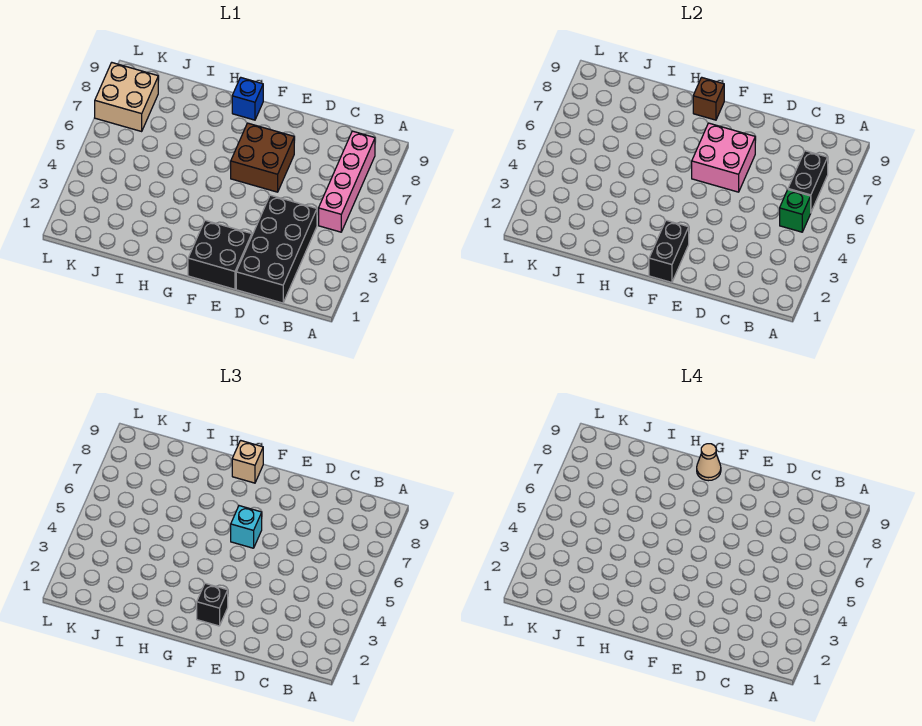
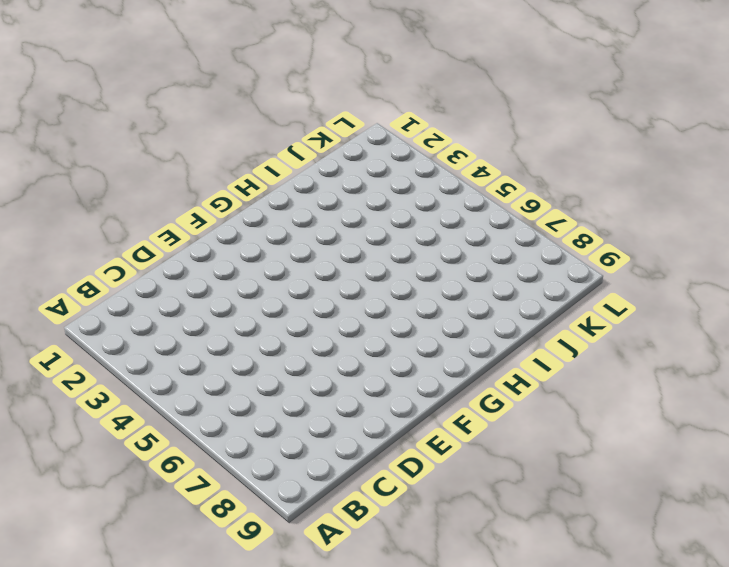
none -> pink 1x4 brick [319,131,375,232]
none -> black 2x4 brick [236,195,317,303]
none -> black 2x2 brick [188,220,252,289]

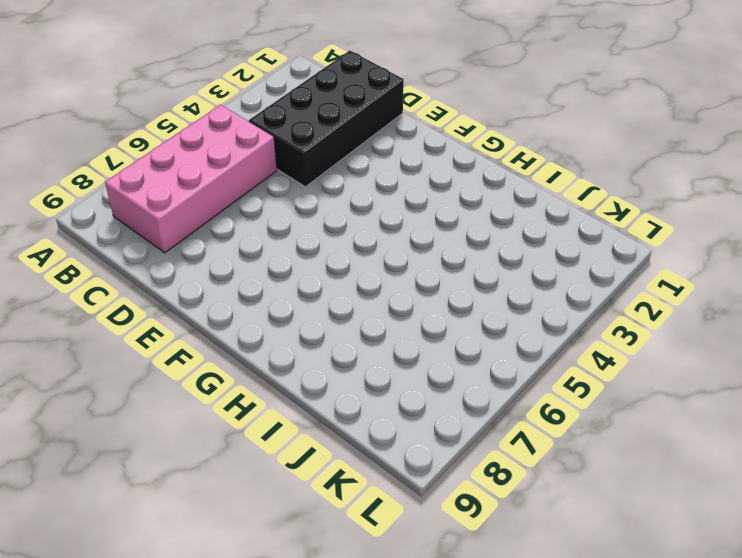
pink 2x4 brick [105,105,277,253] -> pink 1x4 brick [319,131,375,232]
none -> black 2x2 brick [188,220,252,289]
none -> brown 2x2 brick [231,123,294,192]
none -> blue 1x1 brick [232,77,263,120]

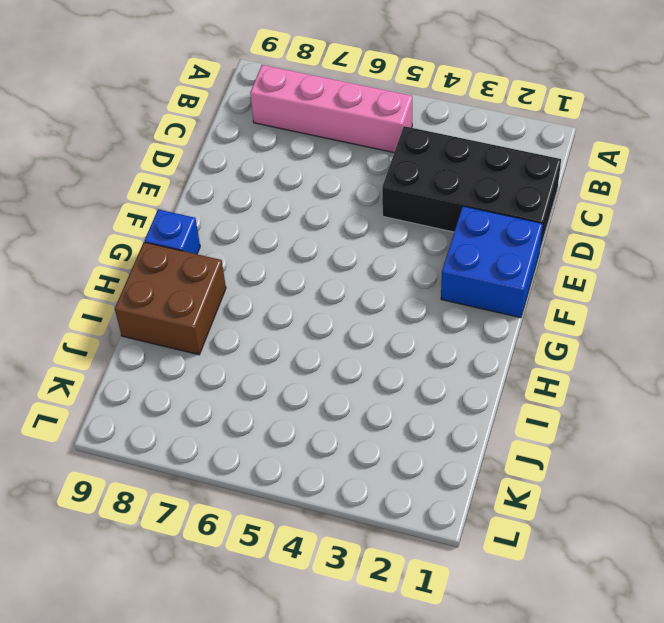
blue 2x2 brick [441,206,543,318] -> black 2x2 brick [188,220,252,289]
brown 2x2 brick [115,242,226,355] -> brown 2x2 brick moved to [231,123,294,192]
none -> tan 2x2 brick [95,63,158,131]
none -> green 1x1 brick [780,190,811,232]
none -> black 1x2 brick [788,151,828,212]

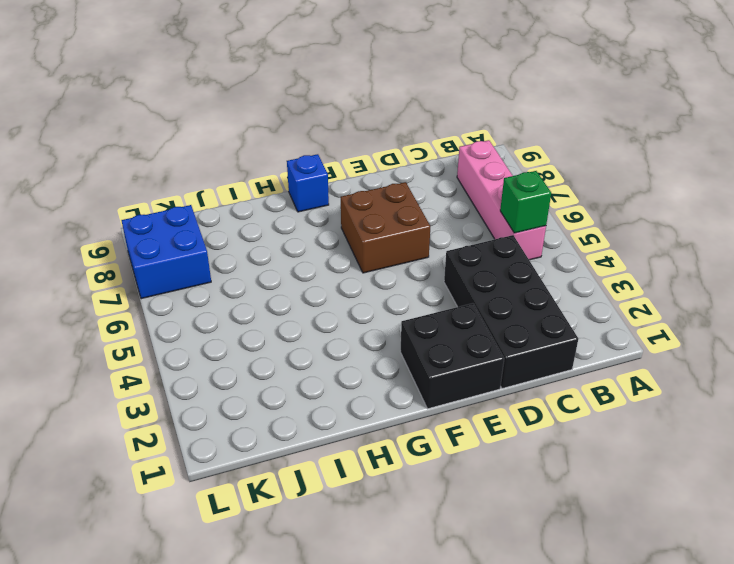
blue 2x2 brick [121,205,211,299] -> tan 2x2 brick [95,63,158,131]
none -> black 1x2 brick [788,151,828,212]
none -> pink 2x2 brick [692,123,755,192]
none -> black 1x2 brick [649,220,689,282]

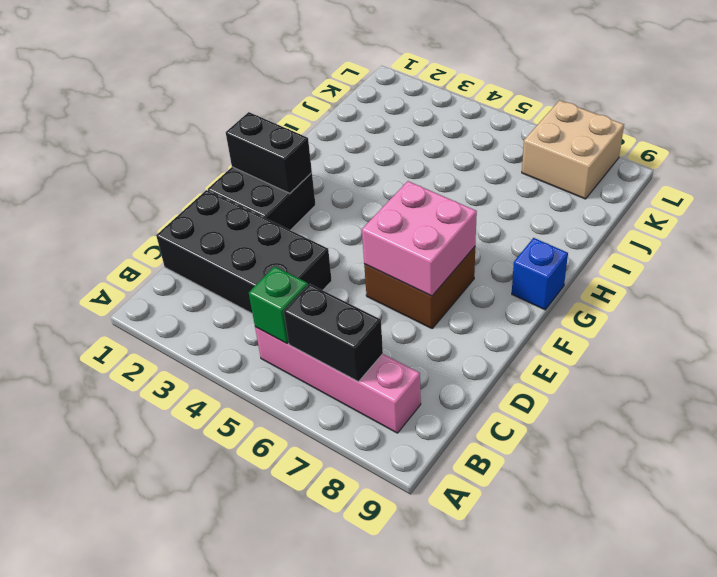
none -> brown 1x1 brick [693,77,724,120]
none -> black 1x1 brick [197,583,228,626]
none -> cyan 1x1 brick [231,506,262,548]

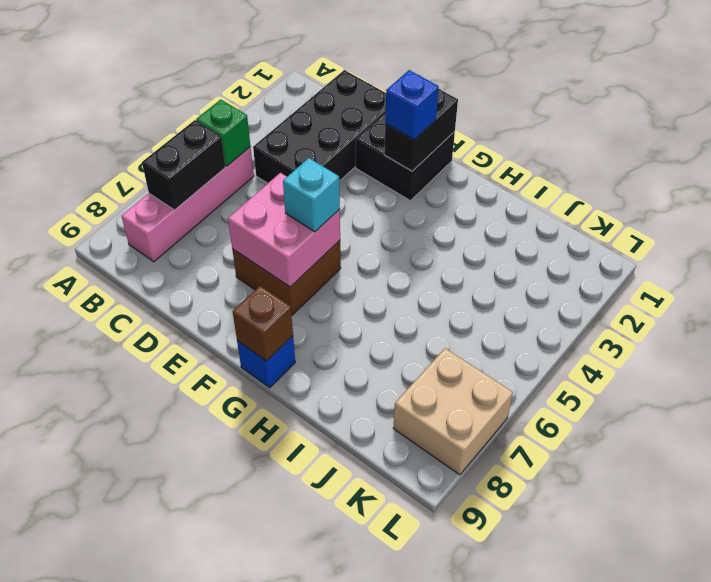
blue 1x1 brick [385,70,439,140] -> black 1x1 brick [197,583,228,626]
none -> tan 1x1 brick [232,440,263,483]
none -> tan 1x1 cone [697,444,721,481]

